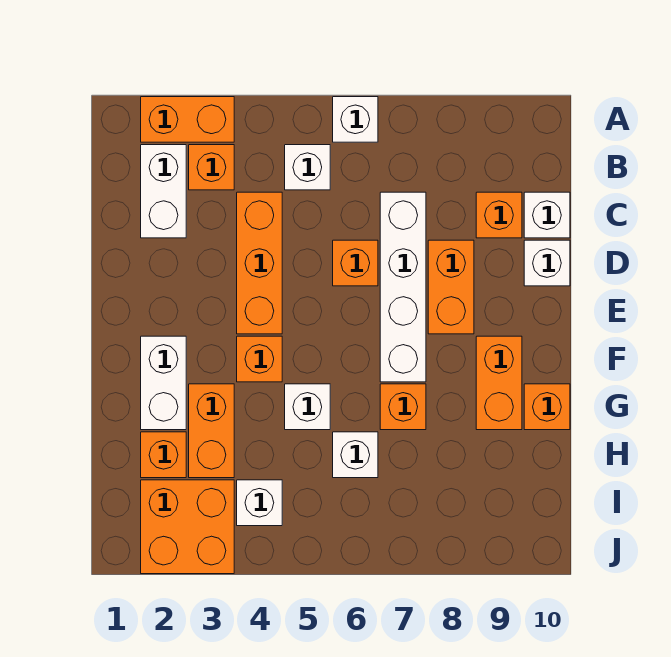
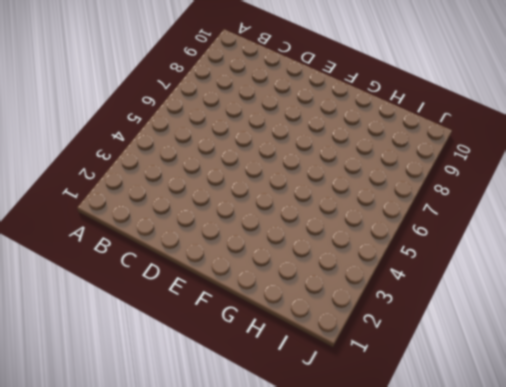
none -> orange 1x2 brick [141,97,234,142]
none -> white 1x1 brick [333,97,378,142]
none -> white 1x2 brick [141,145,186,238]

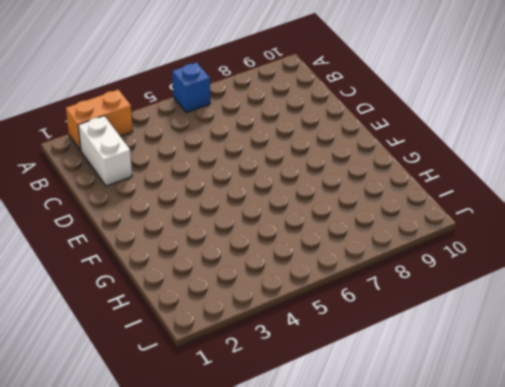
blue 1x1 brick [172,62,210,113] -> white 1x1 brick [333,97,378,142]
none -> orange 1x1 brick [189,145,234,190]
none -> white 1x1 brick [285,145,330,190]
none -> orange 1x3 brick [237,192,282,334]

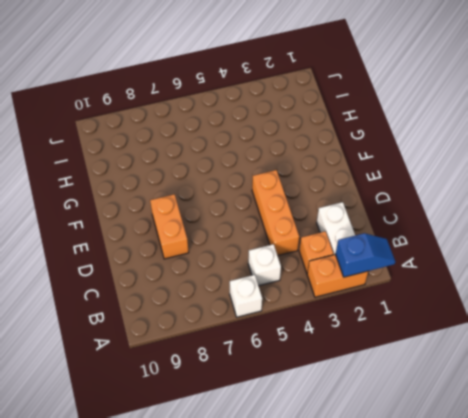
blue 1x2 slope [335,233,395,277] -> none
none -> white 1x4 brick [380,192,426,382]
none -> orange 1x1 brick [476,192,522,238]
none -> white 1x1 brick [524,192,570,238]

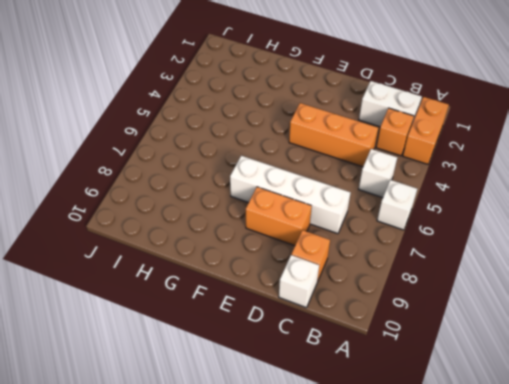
none -> orange 1x1 brick [333,240,378,286]
none -> white 1x1 brick [524,240,570,286]
none -> white 1x2 brick [141,336,186,430]

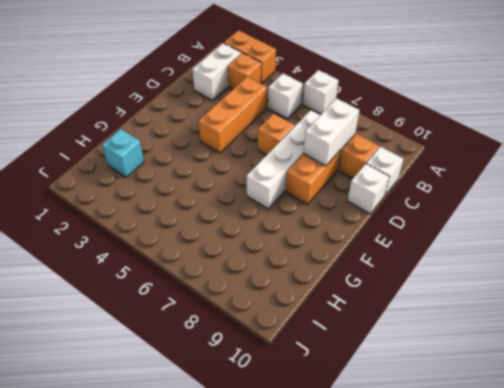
white 1x2 brick [303,99,360,166] -> white 1x2 brick moved to [141,336,186,430]
cyan 1x1 brick [102,129,144,177] -> orange 1x1 brick [141,432,186,478]
none -> orange 1x1 brick [237,336,282,382]
none -> orange 1x2 brick [476,336,522,430]
none -> orange 1x2 brick [189,384,234,478]

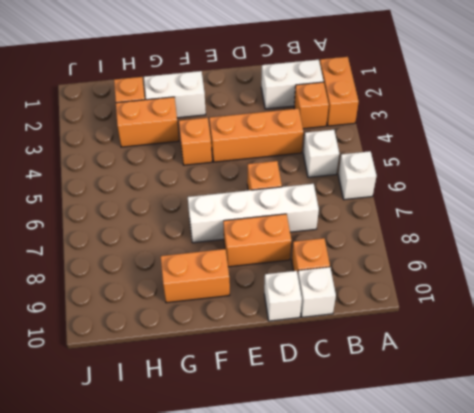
none -> white 1x1 brick [285,384,330,430]
none -> orange 1x1 brick [380,384,426,430]
none -> orange 1x1 brick [524,384,570,430]

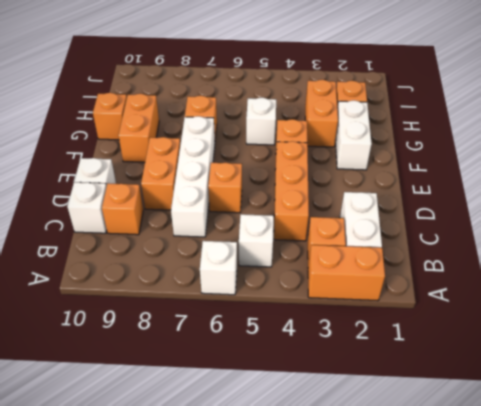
none -> white 1x1 brick [333,432,378,478]
none -> orange 2x2 brick [141,480,234,574]
none -> white 1x1 brick [237,480,282,526]

